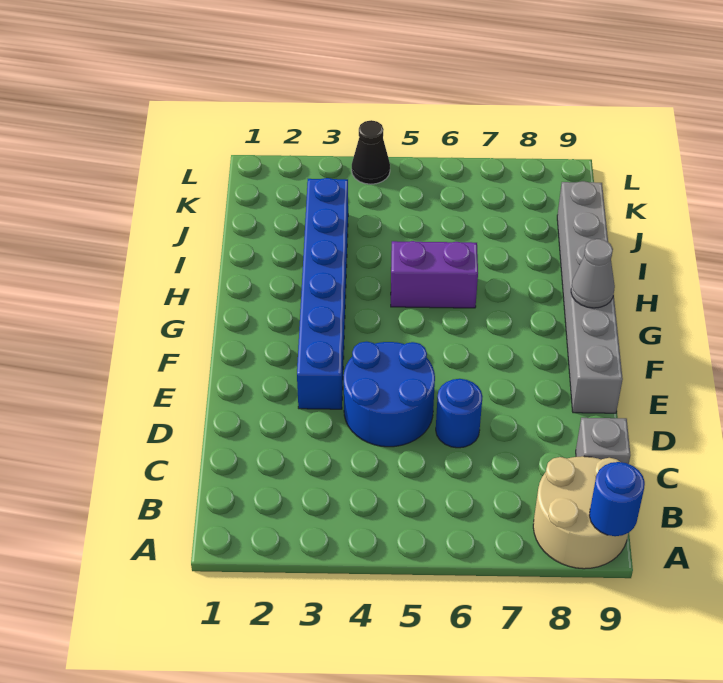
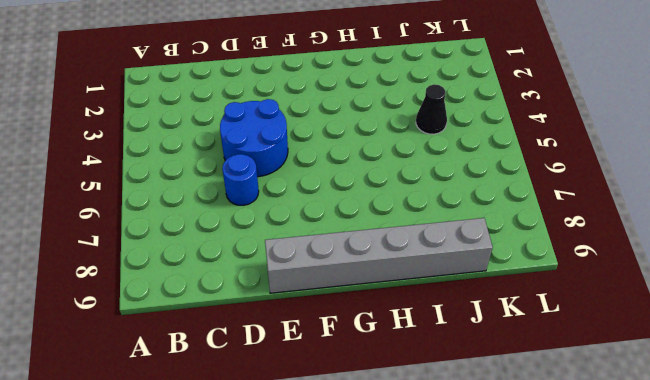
black 1x1 cone [416,84,447,134] -> black 1x1 cone moved to [352,120,390,184]
none -> tan 2x2 round brick [533,456,628,569]
none -> grey 1x1 brick [576,418,630,464]

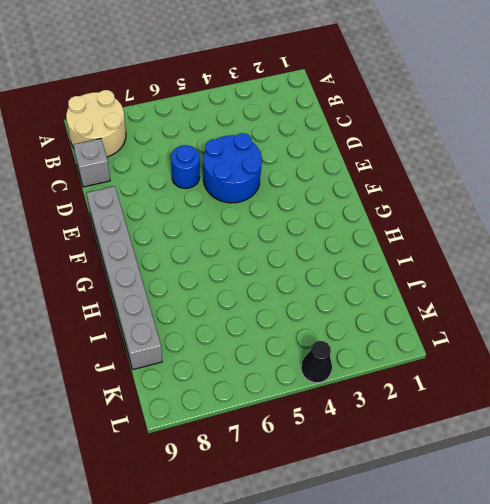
none -> blue 1x6 brick [297,178,348,409]
none -> purple 1x2 brick [391,241,478,308]

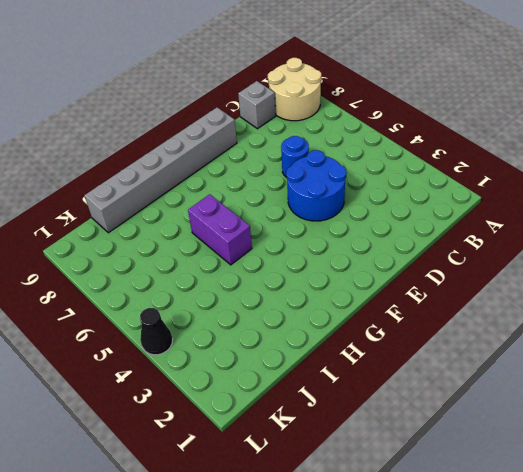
none -> blue 1x6 brick [297,178,348,409]
none -> blue 1x1 round brick [589,462,645,536]

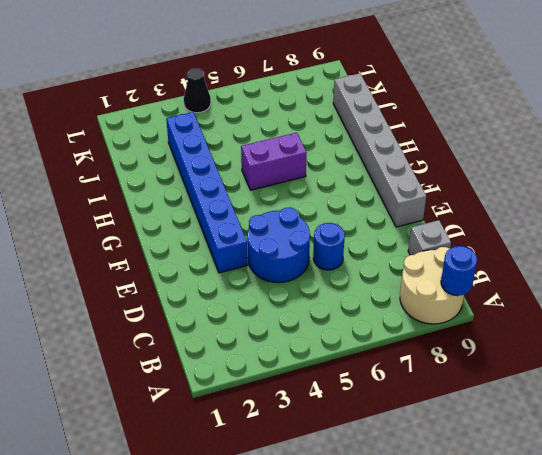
none -> grey 1x1 cone [571,239,615,308]

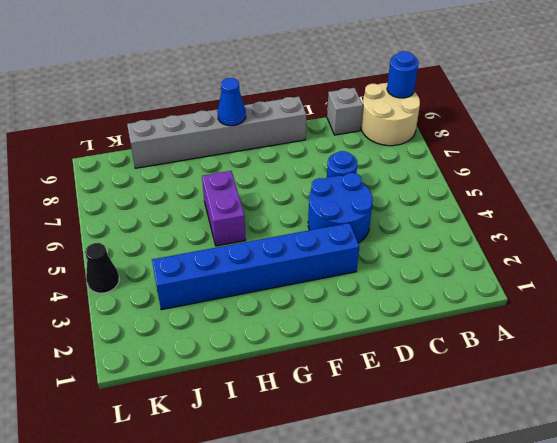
blue 1x1 cone [217,78,246,126] -> grey 1x1 cone [571,239,615,308]

